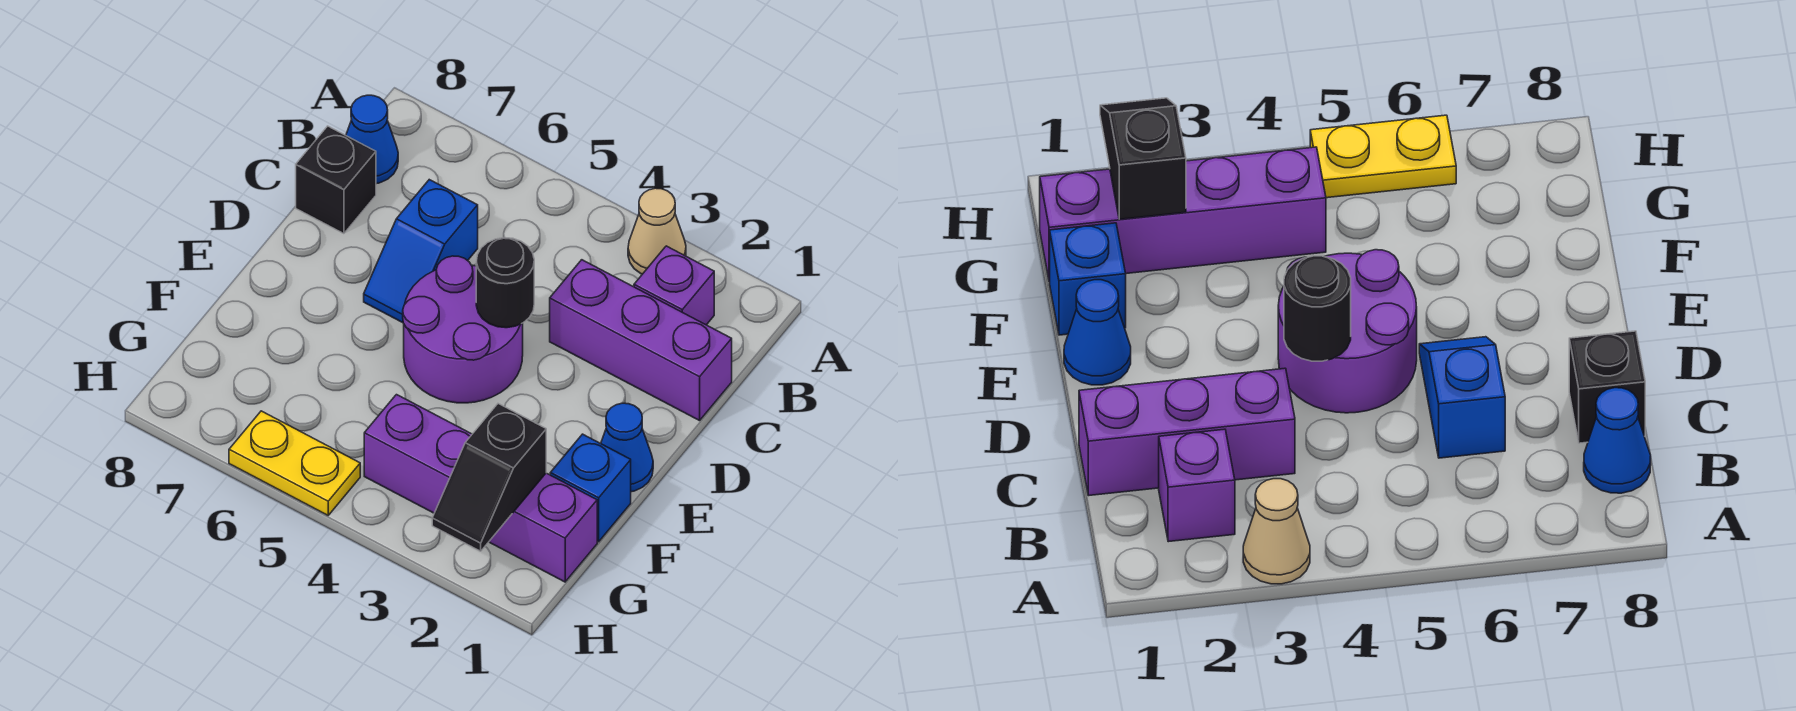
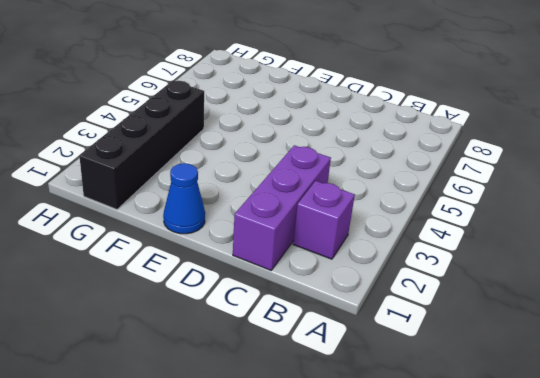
black 1x4 brick [79,81,204,209] -> purple 1x4 brick [364,395,597,582]
none -> tan 1x1 cone [628,188,686,274]
none -> blue 1x1 cone [346,95,398,184]
none -> blue 1x2 slope [364,180,478,323]

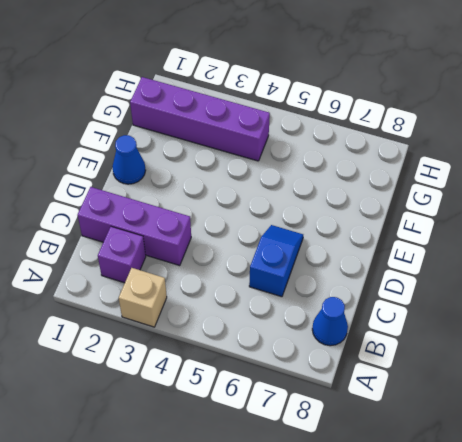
tan 1x1 brick [119,268,167,327] -> tan 1x1 cone [628,188,686,274]
none -> black 1x1 brick [296,126,376,234]
none -> purple 2x2 round brick [403,256,523,403]
none -> blue 1x1 brick [550,434,631,542]

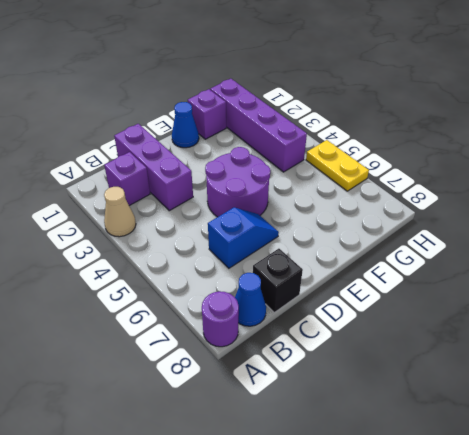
purple 1x1 round brick [202,291,239,347] -> none
purple 1x1 brick [188,89,226,139] -> blue 1x1 brick [550,434,631,542]
none -> black 1x1 round brick [476,238,534,328]
none -> black 1x2 slope [432,404,546,551]

